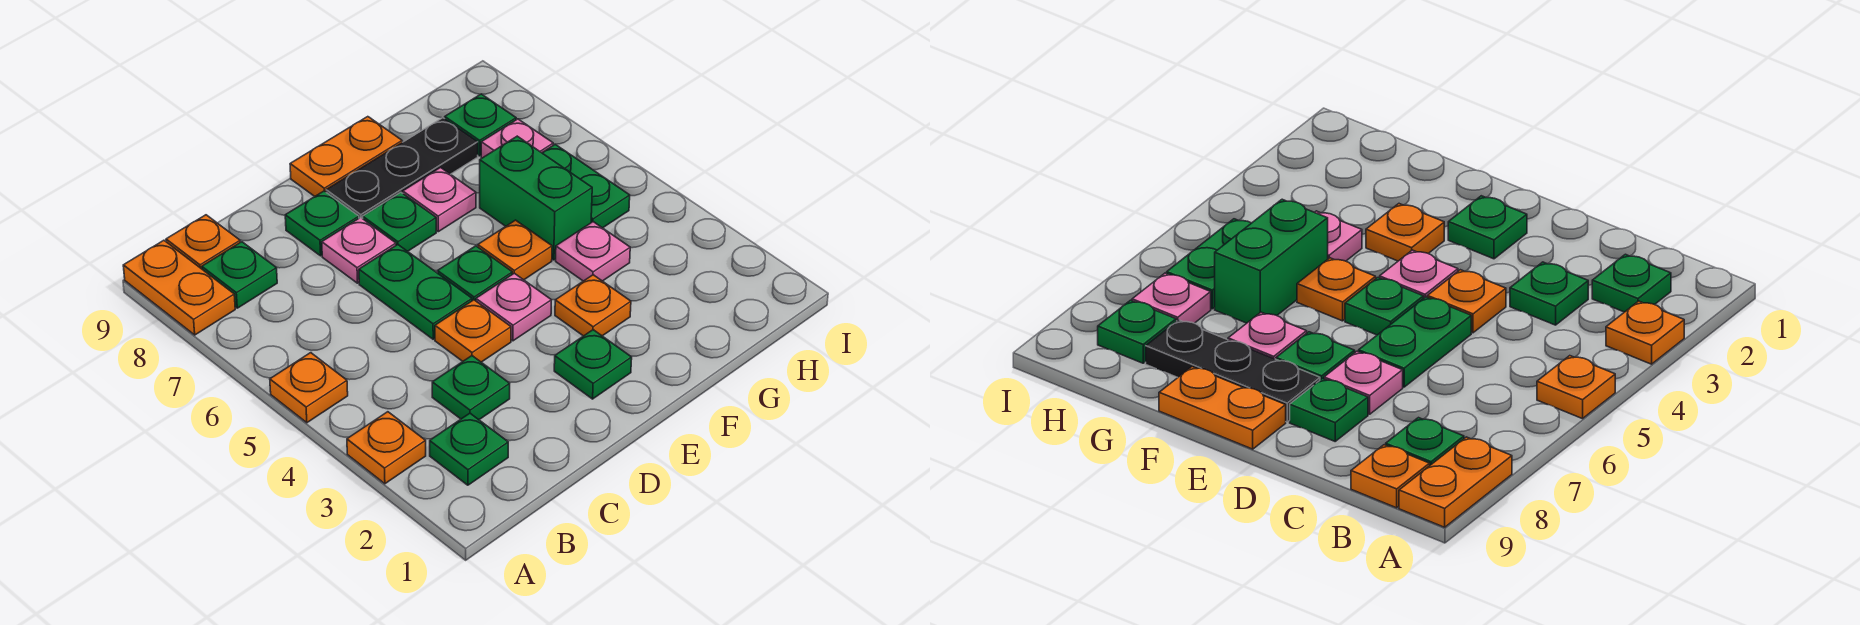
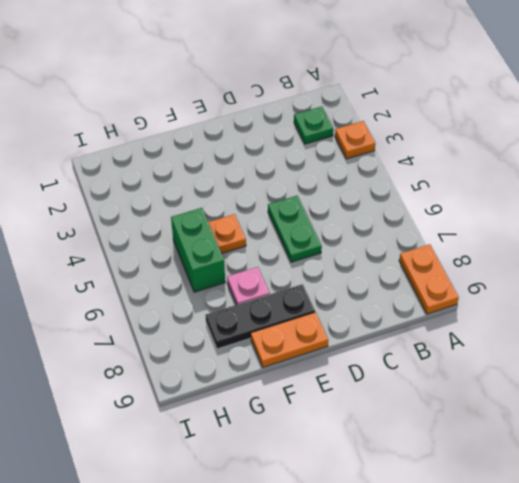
none -> orange 1x1 plate [270,353,348,423]
none -> green 1x1 plate [202,242,277,308]
none -> orange 1x1 plate [166,215,240,269]

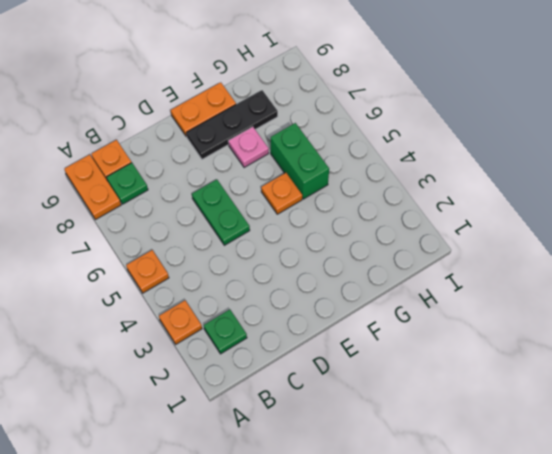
none -> green 1x1 plate [432,356,510,420]
none -> orange 1x1 plate [435,300,511,362]
none -> pink 1x1 plate [322,217,396,283]

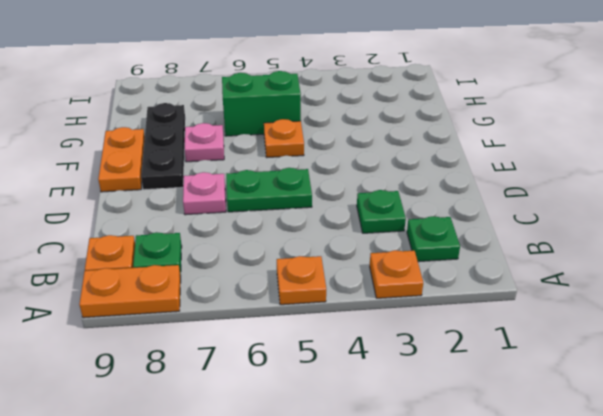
none -> orange 1x1 plate [435,300,511,362]
none -> green 1x1 plate [285,191,359,256]
none -> green 1x1 plate [554,330,632,399]

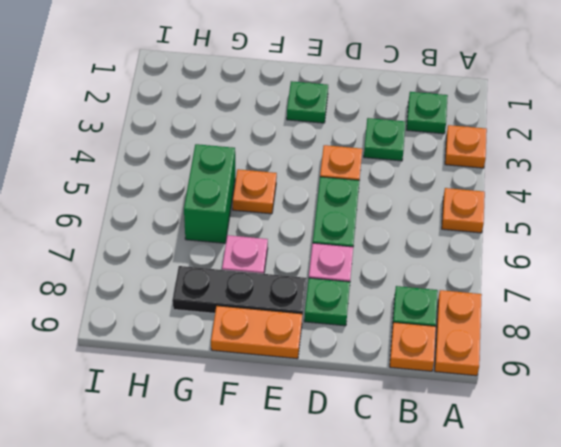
none -> pink 1x1 plate [476,273,551,341]
none -> green 1x1 plate [438,246,512,301]
none -> green 1x1 plate [363,192,436,251]

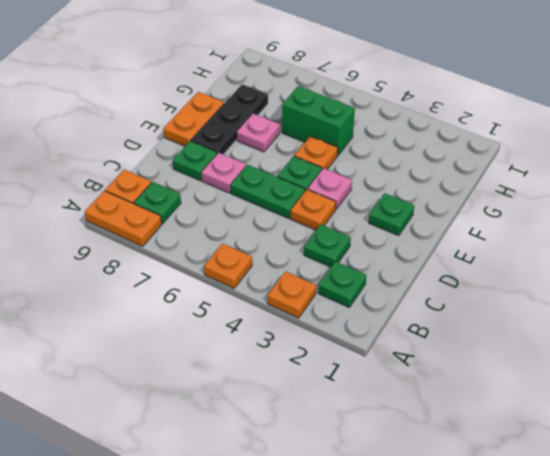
none -> green 1x1 plate [363,192,436,251]
none -> orange 1x1 plate [555,275,631,336]
none -> pink 1x1 plate [556,222,630,281]

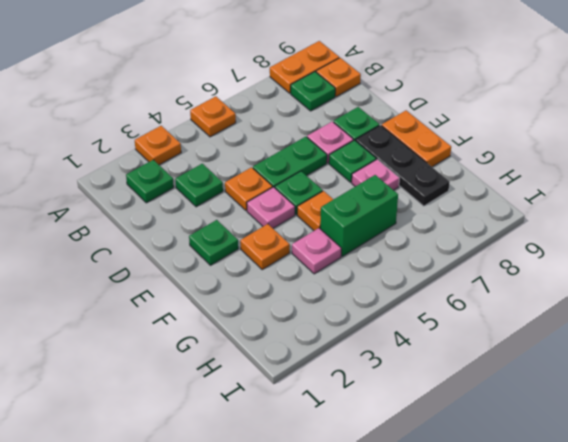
none -> green 1x2 plate [542,144,630,228]
none -> pink 1x1 plate [481,119,553,158]
none -> green 1x1 plate [445,94,516,156]

